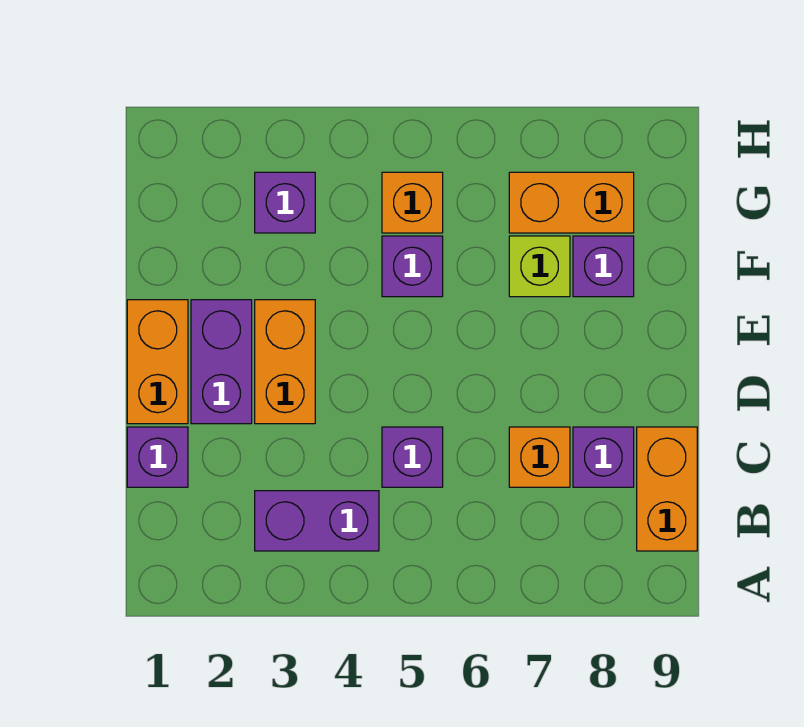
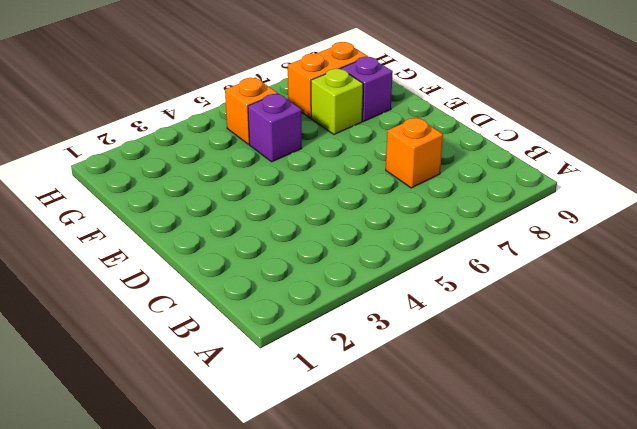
none -> purple 1x2 brick [255,491,379,551]
none -> orange 1x2 brick [637,427,697,551]
none -> purple 1x1 brick [127,427,188,487]

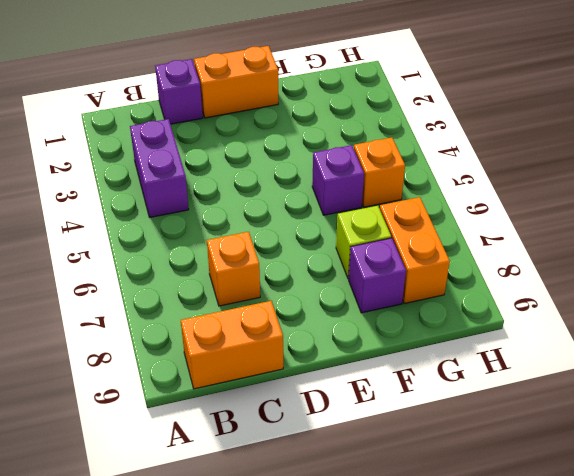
none -> purple 1x1 brick [382,427,443,487]
none -> purple 1x1 brick [573,427,634,487]
none -> purple 1x2 brick [191,300,252,424]

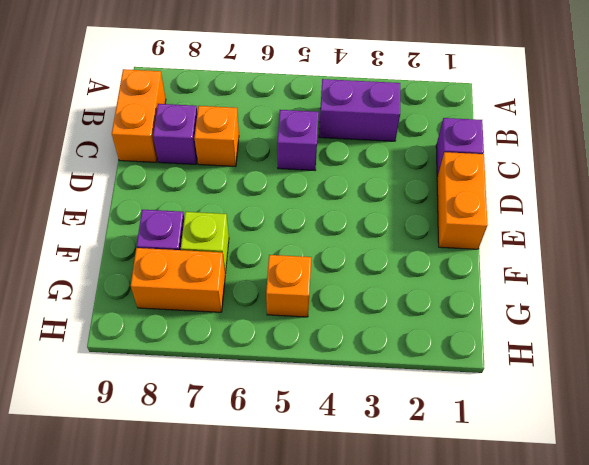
none -> purple 1x2 brick [191,300,252,424]
none -> orange 1x2 brick [255,300,315,424]
none -> purple 1x1 brick [382,236,443,297]

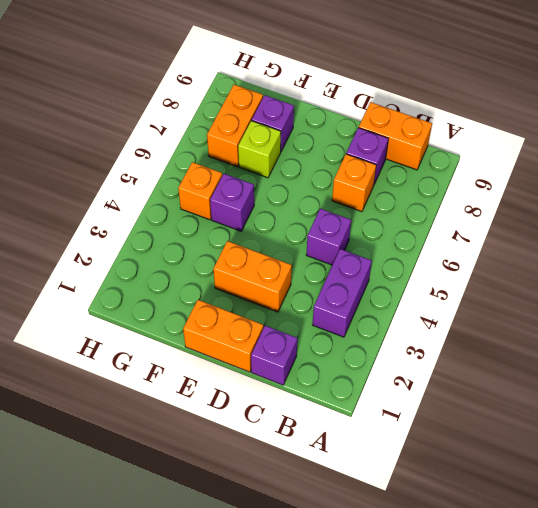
none -> purple 1x2 brick [191,300,252,424]
none -> purple 1x1 brick [255,172,315,233]

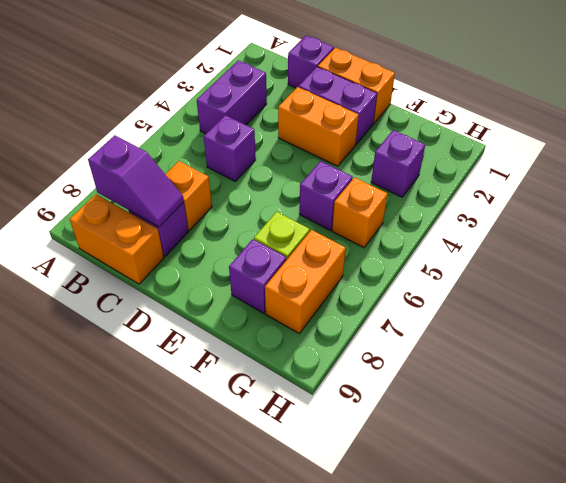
purple 1x2 slope [88,135,184,227] -> none

